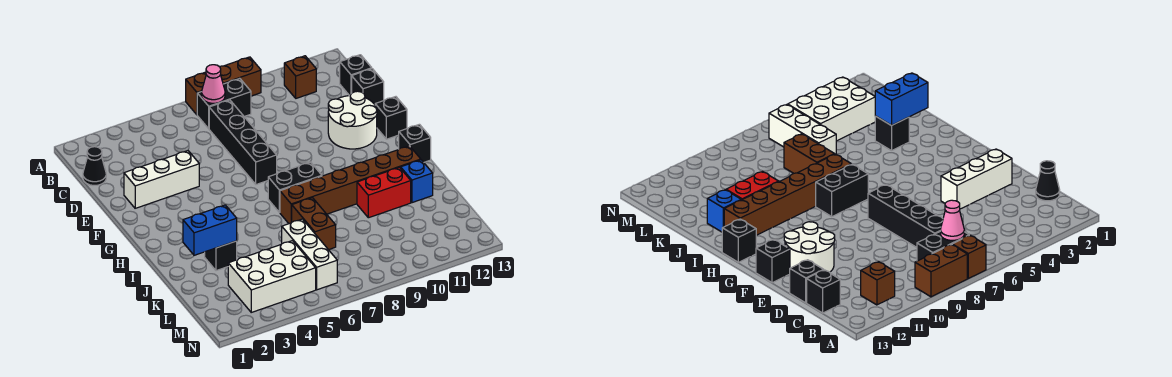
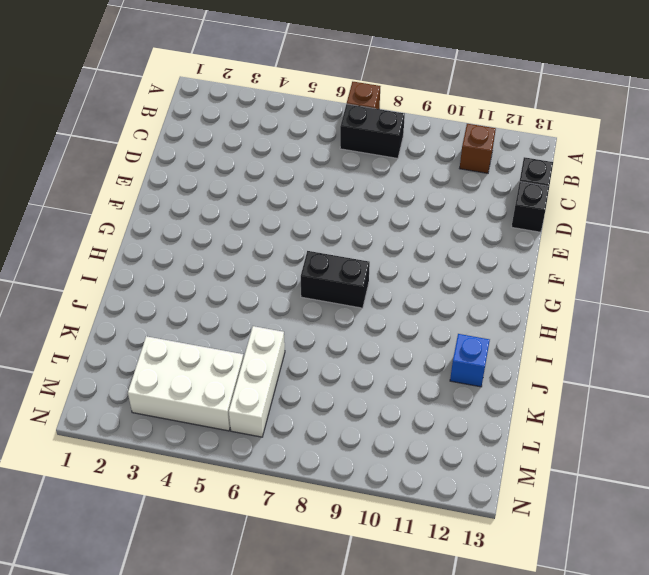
none -> brown 1x2 brick [220,57,261,96]
none -> black 1x1 cone [83,147,106,185]
none -> black 1x4 brick [209,100,277,185]

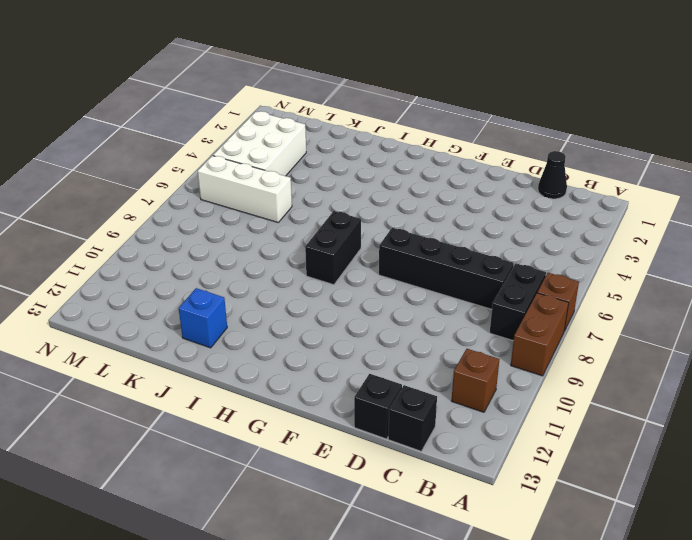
none -> white 1x3 brick [124,151,199,208]
none -> white 2x2 round brick [328,91,377,149]
none -> black 1x1 brick [375,97,407,139]

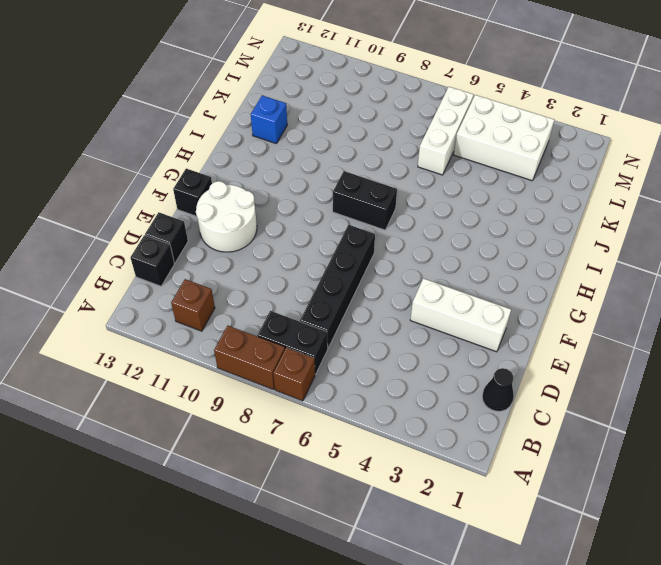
none -> black 1x1 brick [399,124,431,162]
none -> brown 1x6 brick [280,146,421,224]
none -> black 1x1 brick [205,241,237,271]

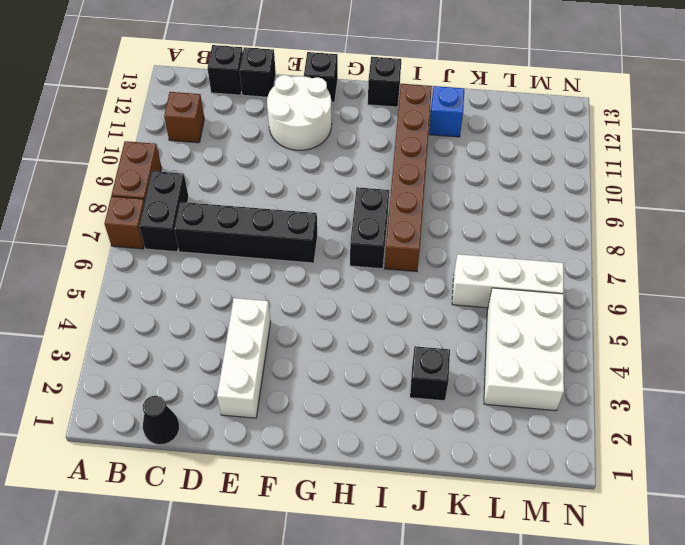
none -> brown 1x2 brick [292,198,336,250]
none -> red 1x2 brick [357,167,411,218]
none -> pink 1x1 cone [202,65,225,103]

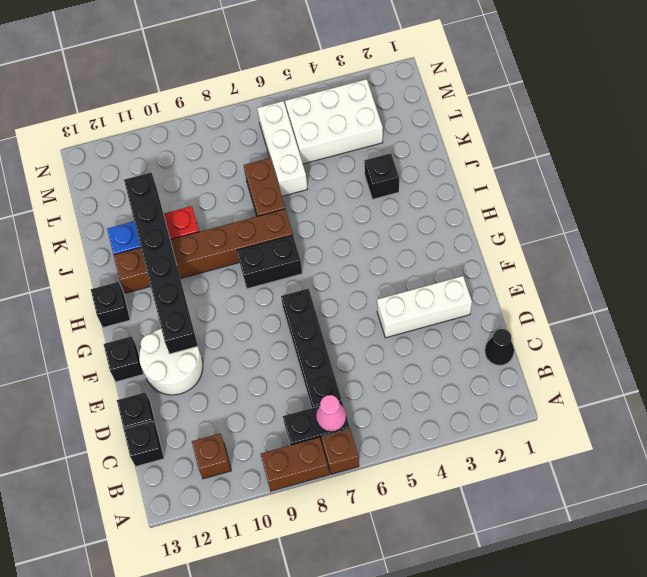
black 1x6 brick [124,173,198,354] -> none
none -> blue 1x2 brick [183,205,237,255]

